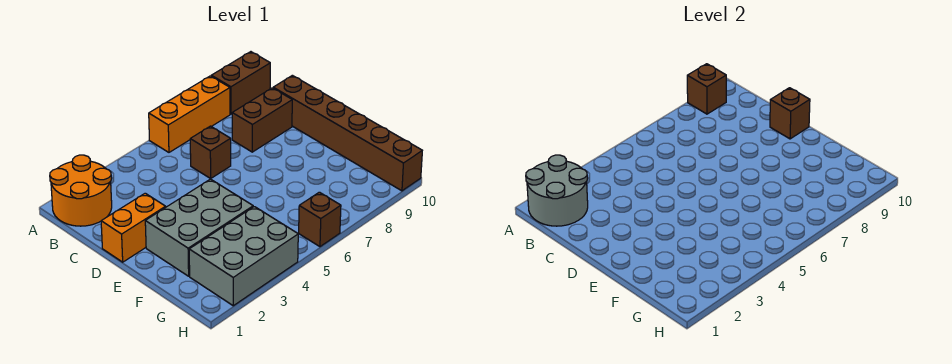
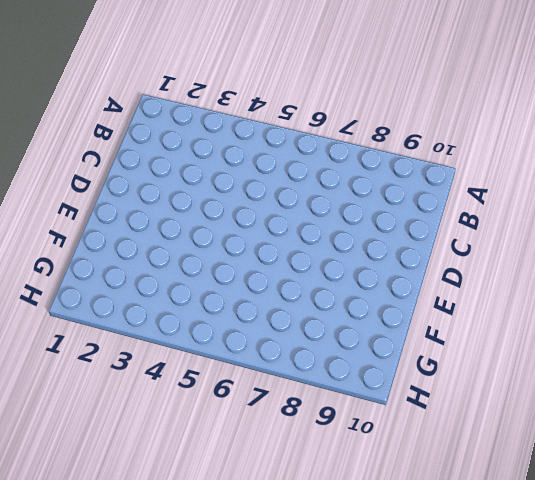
none -> orange 2x2 round brick [50,155,112,226]
none -> orange 1x3 brick [149,76,230,152]
none -> brown 1x2 brick [211,52,270,114]

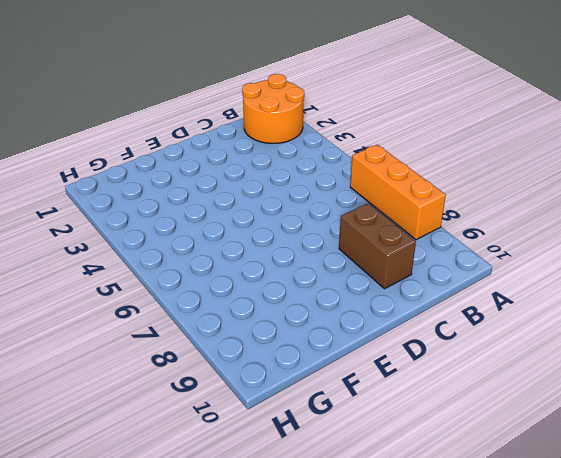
none -> brown 1x2 brick [211,52,270,114]
none -> brown 1x1 brick [190,126,231,178]
none -> brown 1x6 brick [273,75,422,191]

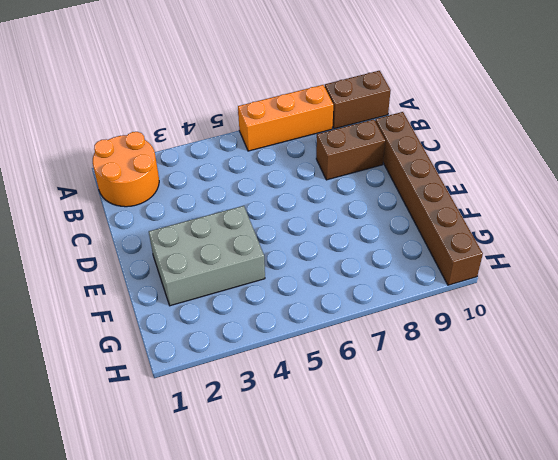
none -> brown 1x1 brick [190,126,231,178]
none -> orange 1x2 brick [101,193,166,262]
none -> grey 2x3 brick [189,207,298,306]

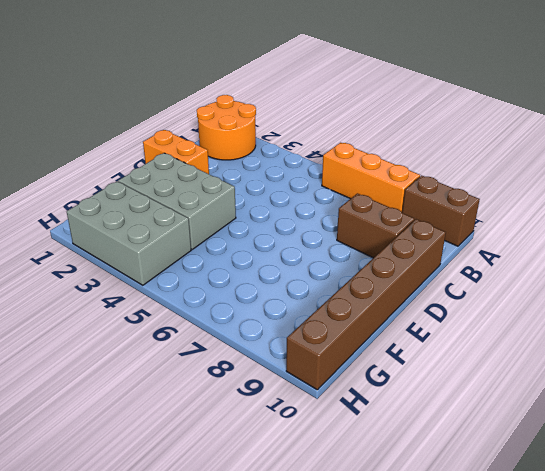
none -> brown 1x1 brick [190,126,231,178]
none -> brown 1x1 brick [299,192,341,247]
none -> grey 2x2 round brick [526,155,588,226]

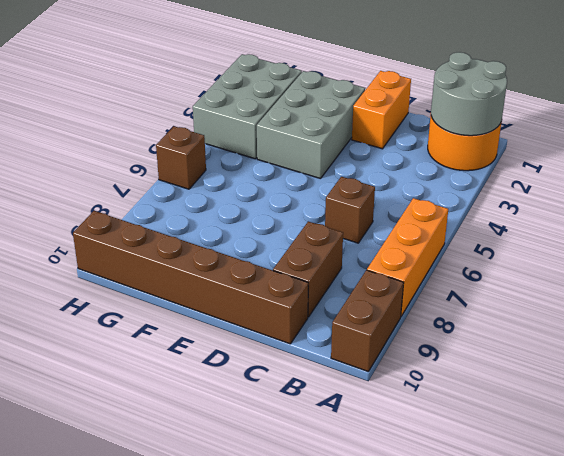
none -> brown 1x1 brick [687,64,726,114]
none -> brown 1x1 brick [770,88,810,139]

